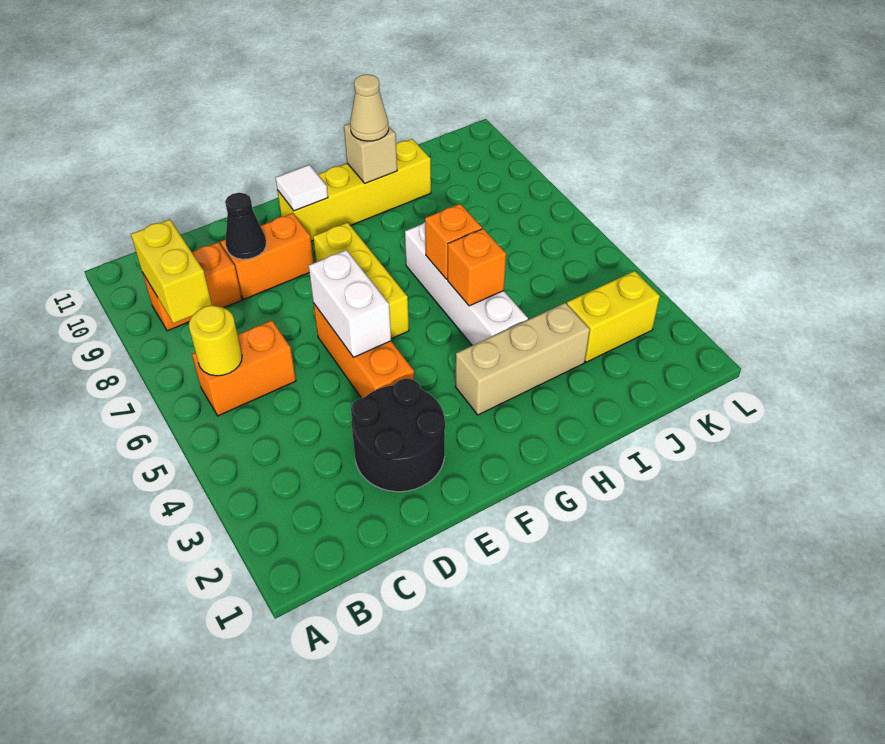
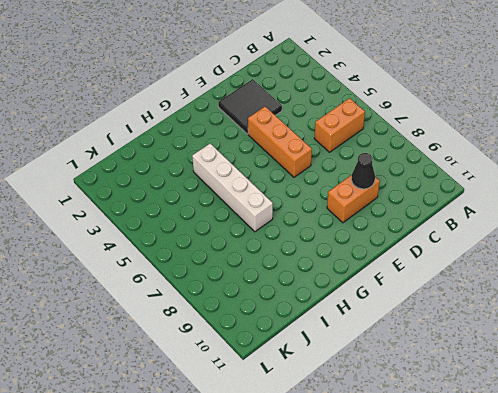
black 2x2 tile [218,79,282,134] -> black 2x2 round brick [351,378,445,492]
none -> orange 1x2 brick [143,242,242,331]
none -> yellow 1x3 brick [313,223,409,339]
none -> yellow 1x4 brick [277,139,431,241]

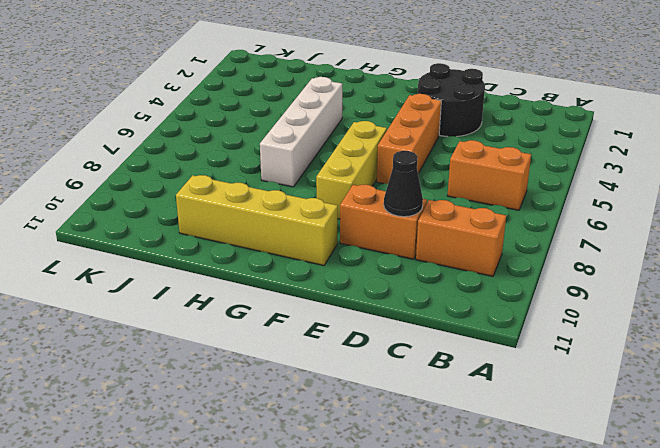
none -> tan 1x3 brick [455,303,590,415]
none -> yellow 1x2 brick [567,271,660,362]
none -> yellow 1x1 round brick [189,305,242,376]

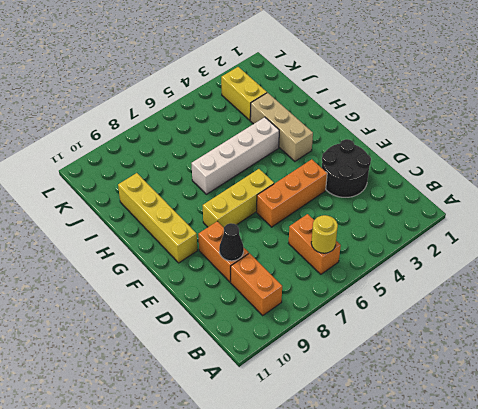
none -> yellow 1x2 brick [131,220,212,323]
none -> white 1x2 brick [309,250,391,357]
none -> white 1x1 tile [276,165,328,211]

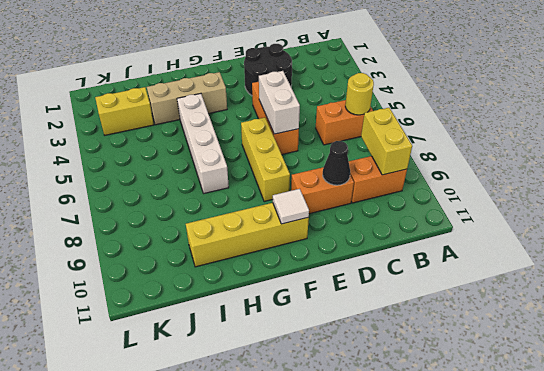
none -> orange 1x1 brick [448,229,506,306]
none -> orange 1x1 brick [425,204,482,279]
none -> tan 1x1 brick [344,124,397,183]

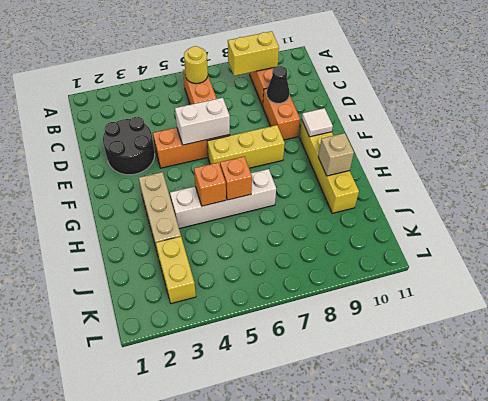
none -> tan 1x1 cone [350,74,389,141]

